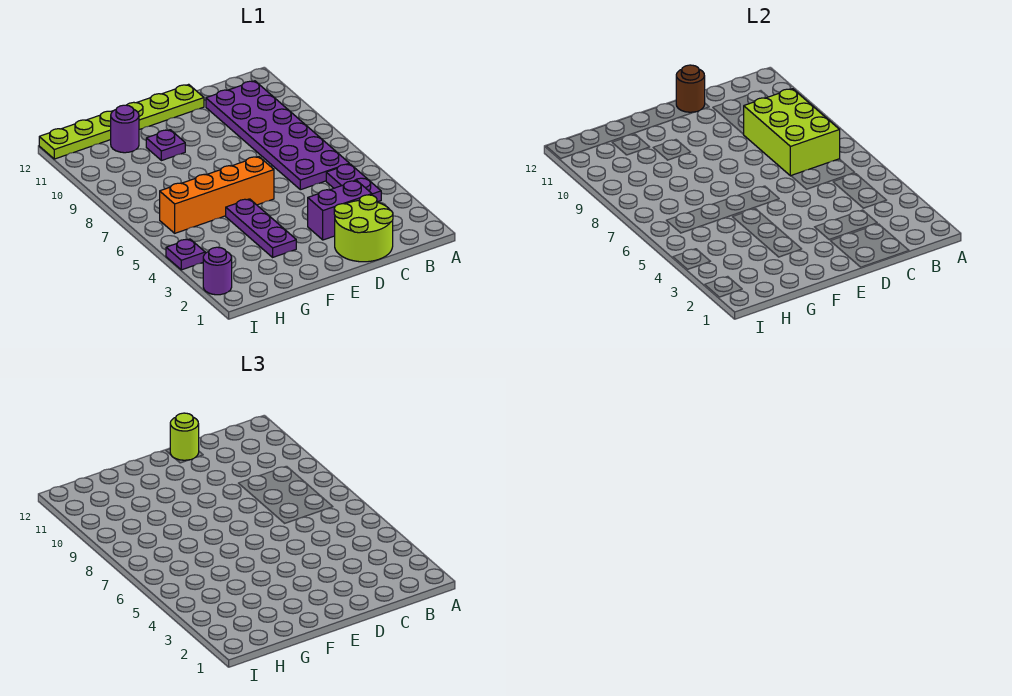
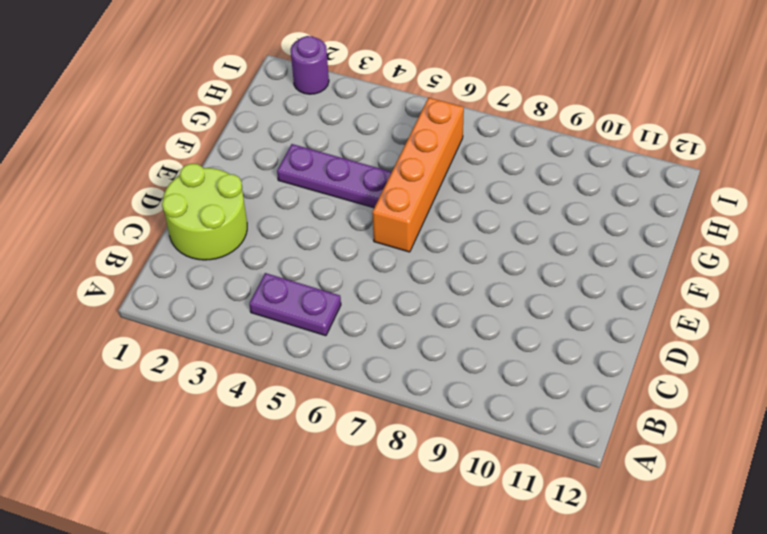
none -> purple 2x6 plate [206,81,349,190]
none -> purple 1x2 brick [308,181,372,240]
none -> lime 1x6 plate [39,84,204,159]

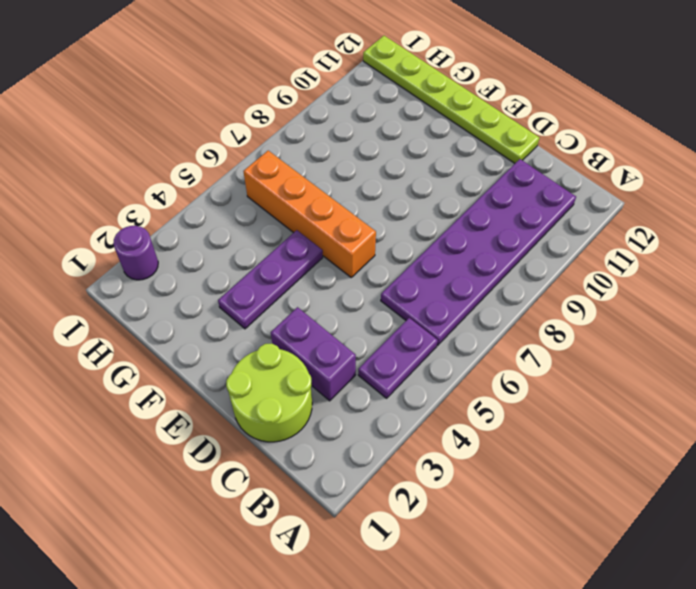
none -> purple 1x1 plate [146,130,185,161]
none -> purple 1x1 round brick [111,105,139,153]
none -> purple 1x1 plate [166,239,205,270]

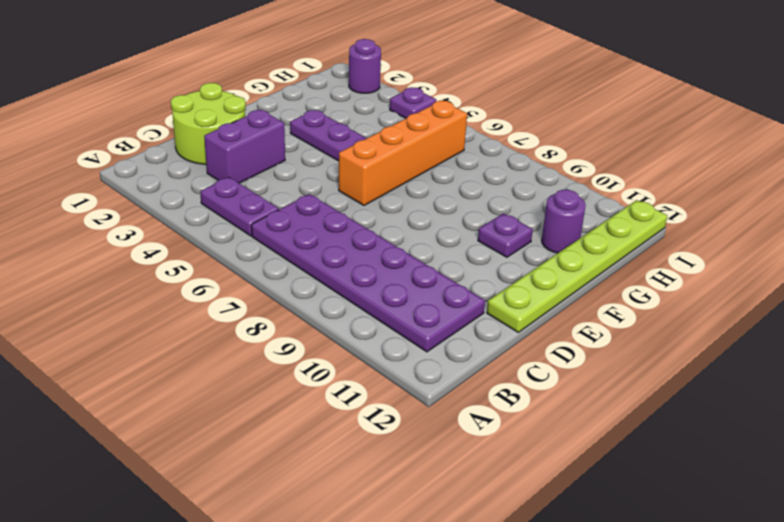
none -> lime 2x3 brick [743,89,840,176]
none -> brown 1x1 round brick [676,65,705,112]
none -> lime 1x1 round brick [170,413,199,460]

